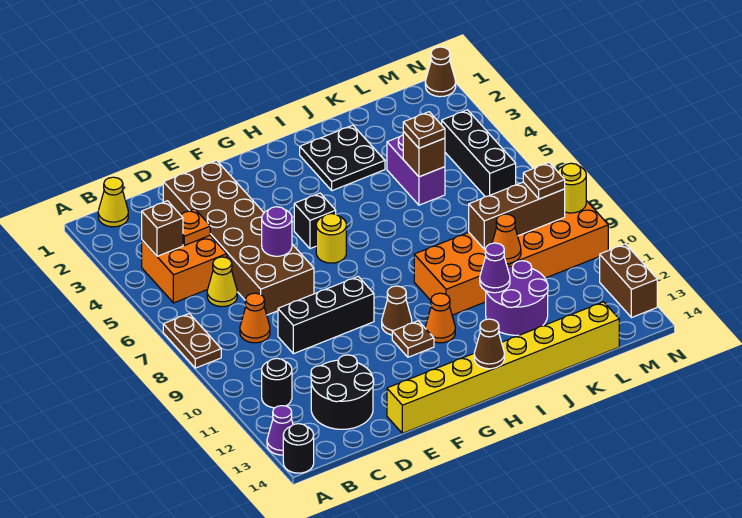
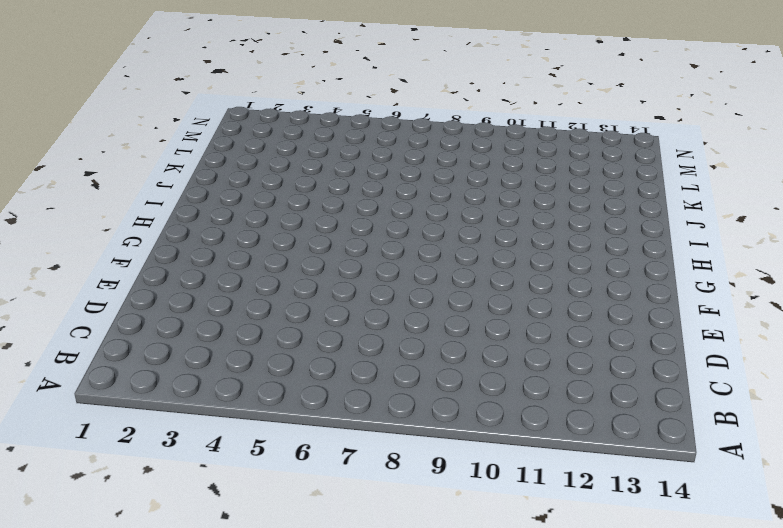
none -> brown 1x2 plate [163,314,221,368]
none -> purple 1x1 cone [267,406,293,455]
none -> black 1x1 round brick [283,424,314,473]
none -> yellow 1x1 cone [98,177,128,227]

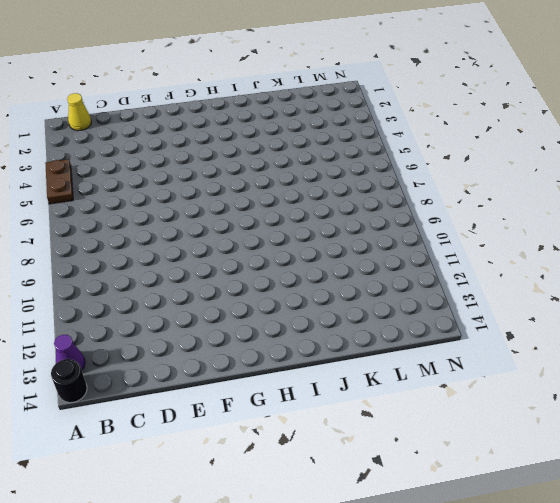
brown 1x2 plate [45,159,73,204] -> brown 1x2 plate moved to [163,314,221,368]
none -> orange 2x2 brick [142,236,227,303]
none -> black 1x1 round brick [262,358,292,408]
none -> yellow 1x1 cone [207,257,237,307]
none -> orange 1x1 cone [240,293,270,343]

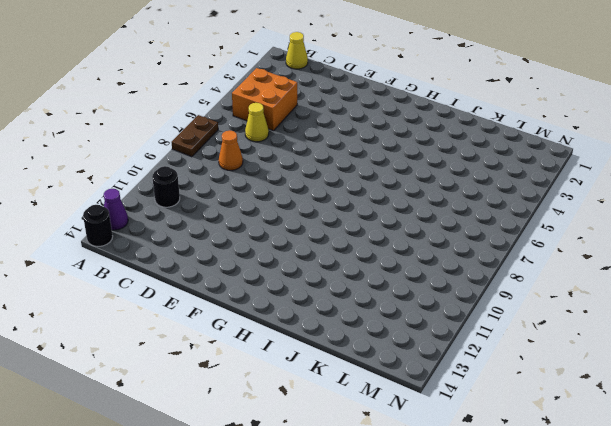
none -> black 2x2 round brick [311,355,374,429]
none -> brown 2x6 brick [163,161,314,315]
none -> black 1x3 brick [278,277,374,354]
none -> yellow 1x8 brick [387,302,619,433]

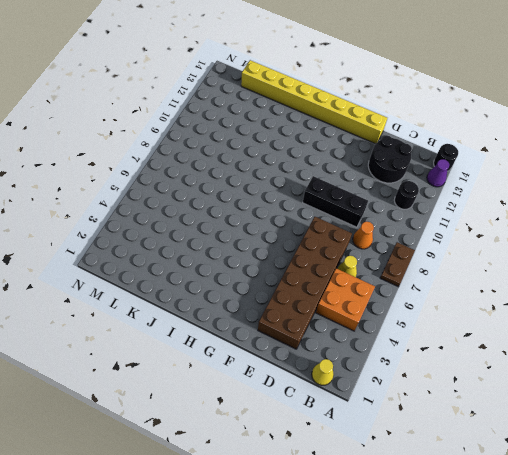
none -> black 1x1 brick [294,193,336,249]
none -> yellow 1x1 round brick [316,214,346,263]
none -> brown 1x1 cone [382,286,412,335]
none -> brown 1x1 plate [392,321,434,357]

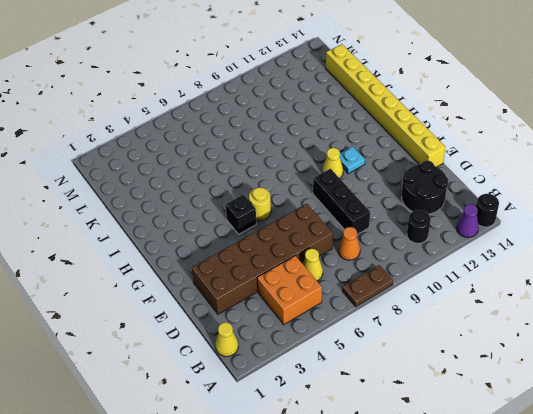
yellow 1x1 cone [322,148,343,178] -> brown 1x1 cone [382,286,412,335]
cyan 1x1 plate [340,146,365,174] -> brown 1x1 plate [392,321,434,357]
none -> orange 1x1 cone [425,293,455,343]
none -> black 2x2 plate [300,125,385,191]
none -> orange 2x6 brick [414,201,608,315]
none -> purple 2x2 round brick [486,261,548,335]

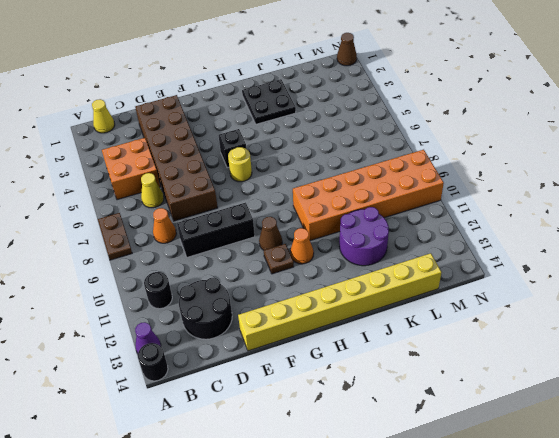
none -> purple 1x2 brick [387,135,445,205]
none -> black 1x3 brick [442,110,516,197]
none -> brown 1x2 brick [600,244,657,318]
none -> brown 1x1 brick [142,201,183,256]

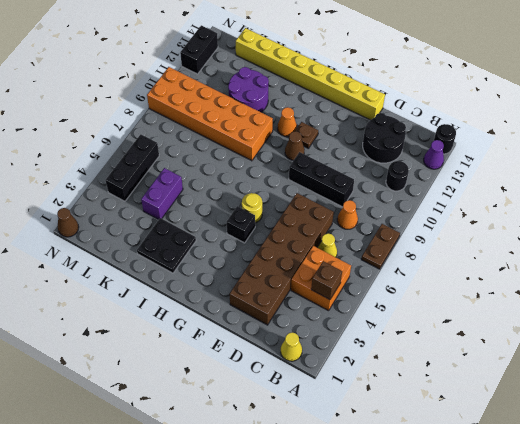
black 1x2 brick [180,25,218,74] -> brown 1x2 brick [600,244,657,318]
none -> orange 1x1 plate [181,209,210,245]
none -> purple 1x1 round brick [262,207,292,256]
none -> brown 1x1 cone [474,319,504,369]
none -> purple 1x1 cone [480,243,510,293]

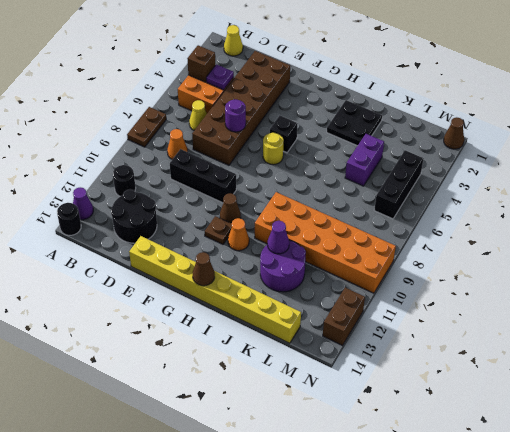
purple 1x1 plate [206,64,234,90] -> orange 1x1 plate [181,209,210,245]
none -> brown 1x1 brick [403,132,445,177]
none -> brown 1x3 brick [469,182,565,249]
none -> orange 1x1 cone [492,214,521,264]
none -> yellow 1x1 round brick [558,163,586,213]

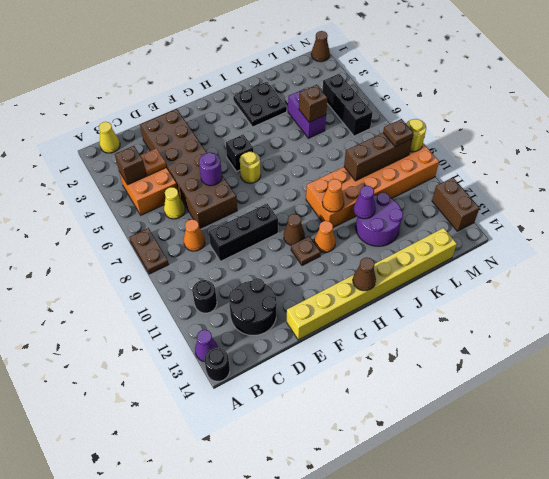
orange 1x1 cone [322,179,344,212] -> orange 1x1 cone moved to [492,214,521,264]
none -> brown 1x1 plate [403,112,445,148]

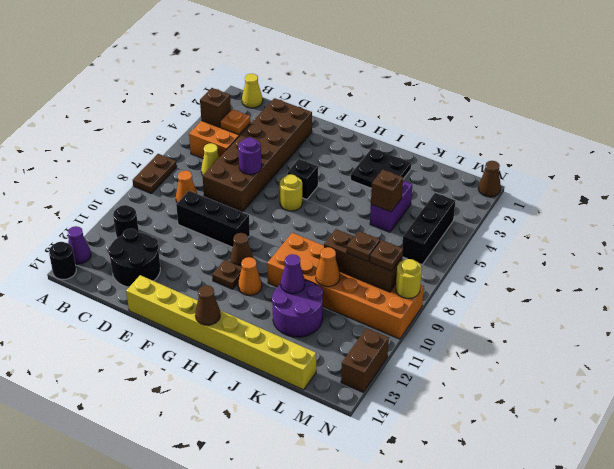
brown 1x1 plate [347,231,380,261] -> brown 1x1 plate moved to [403,112,445,148]

